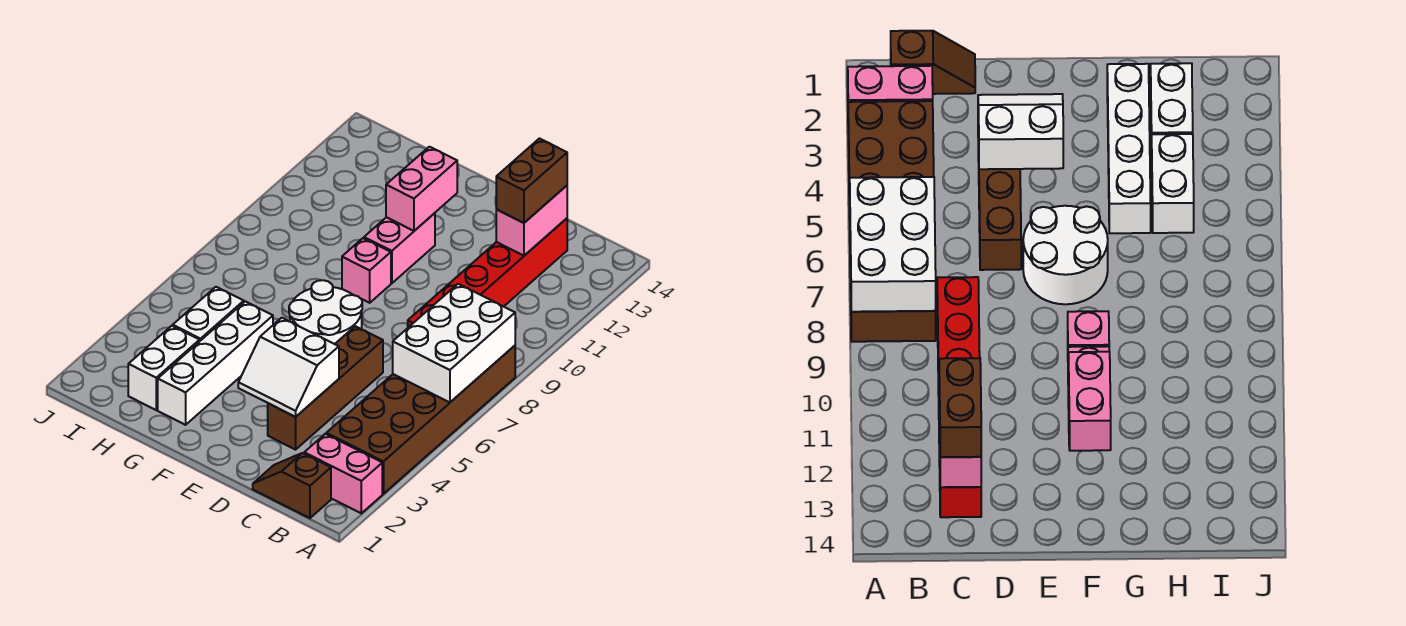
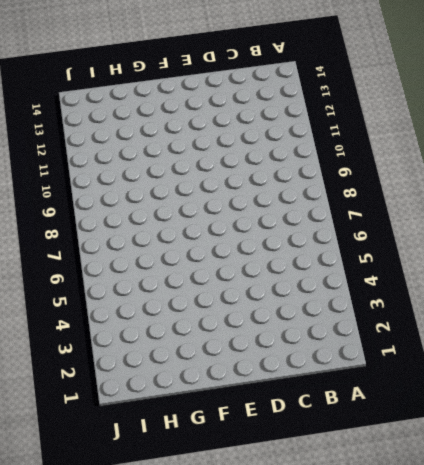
none -> pink 1x2 brick [304,434,382,513]
none -> brown 2x6 brick [326,346,515,494]
none -> brown 1x2 slope [253,453,331,518]

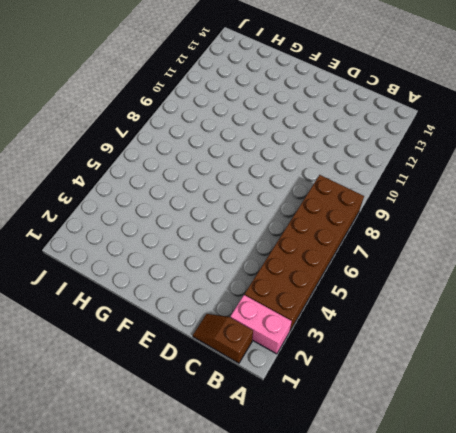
none -> red 1x6 brick [408,218,567,327]
none -> brown 1x4 brick [268,326,383,450]
none -> white 2x2 round brick [289,280,362,344]

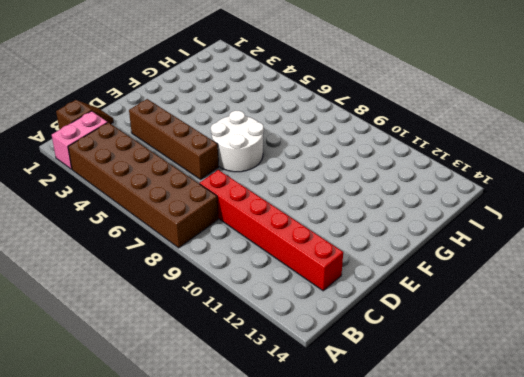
none -> pink 1x1 brick [342,238,391,303]
none -> pink 1x2 brick [364,213,435,283]
none -> white 1x4 brick [158,301,273,425]

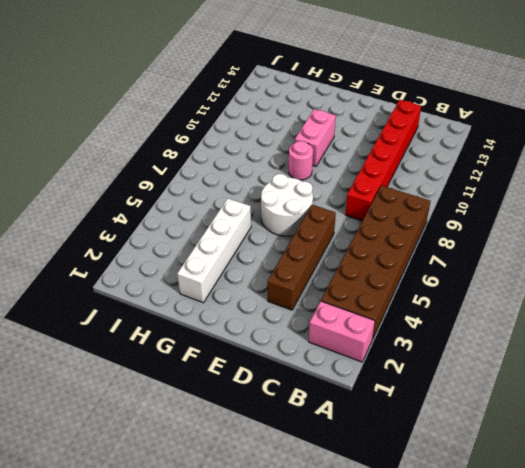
pink 1x1 round brick [289,141,313,180] -> pink 1x1 brick [342,238,391,303]
none -> brown 1x2 slope [253,453,331,518]
none -> white 1x2 brick [128,326,200,410]
none -> white 1x2 brick [173,287,244,341]

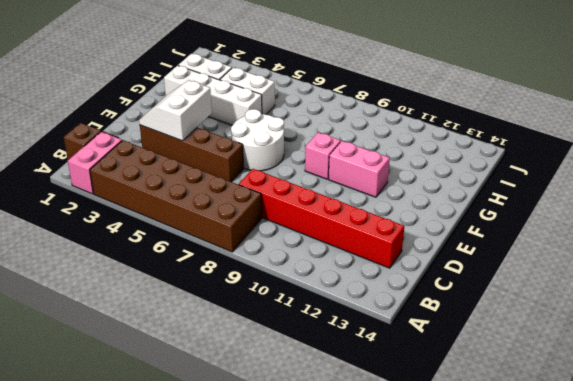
none -> white 2x3 brick [393,284,515,402]
none -> pink 1x2 brick [496,186,567,256]
none -> pink 1x2 brick [386,147,457,231]

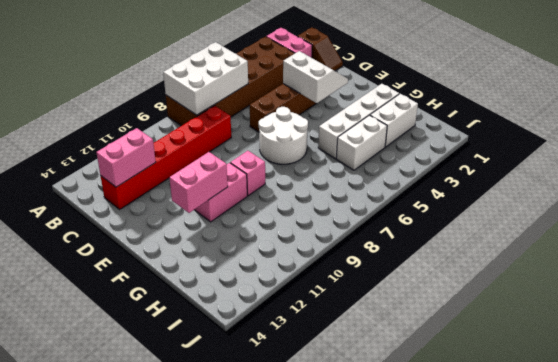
none -> brown 1x2 brick [496,139,567,223]

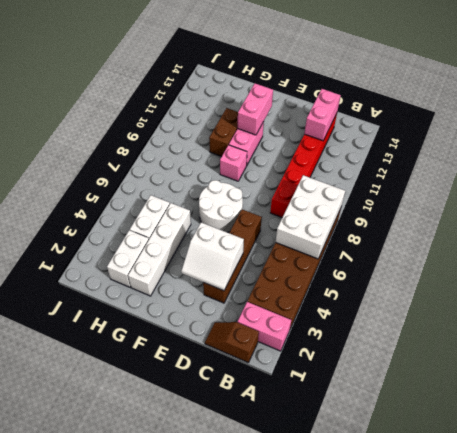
brown 1x2 brick [209,108,238,157] -> brown 1x2 brick moved to [496,139,567,223]

